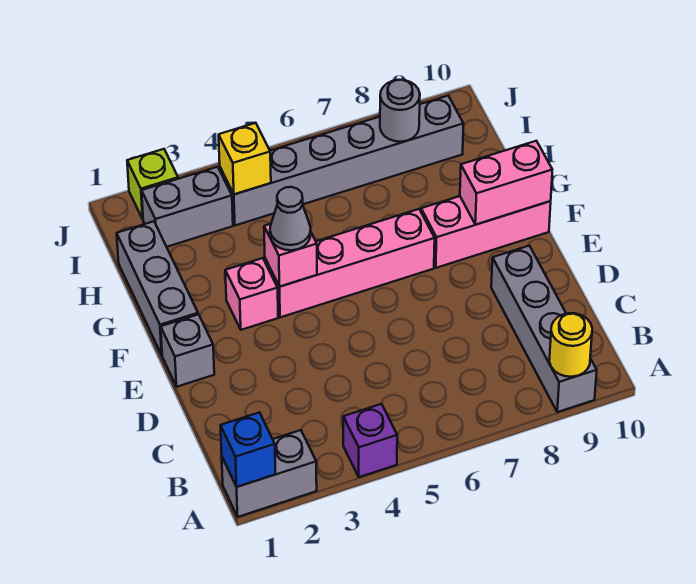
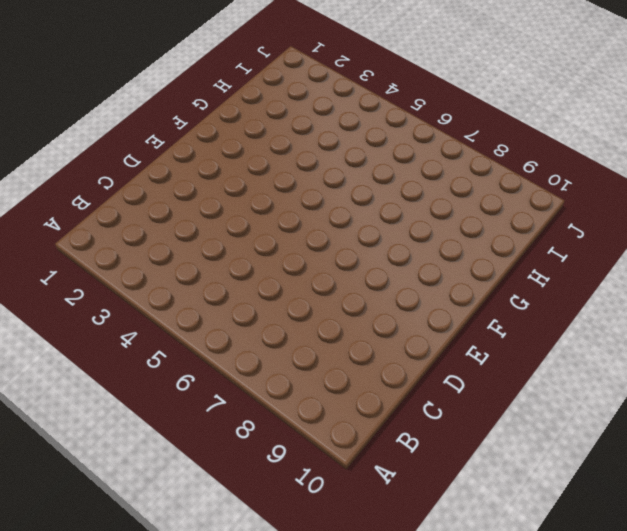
none -> grey 1x2 brick [222,430,317,517]
none -> purple 1x1 brick [343,404,397,477]
none -> grey 1x4 brick [491,246,597,412]

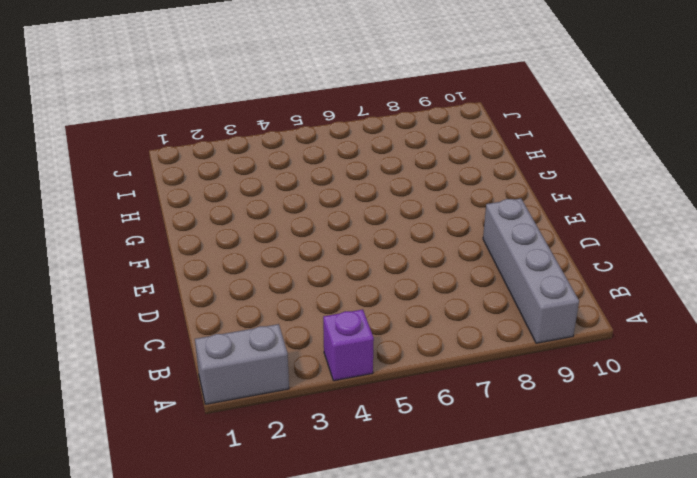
none -> grey 1x1 brick [161,314,214,387]
none -> grey 1x3 brick [117,221,198,355]
none -> pink 1x1 brick [225,258,278,330]

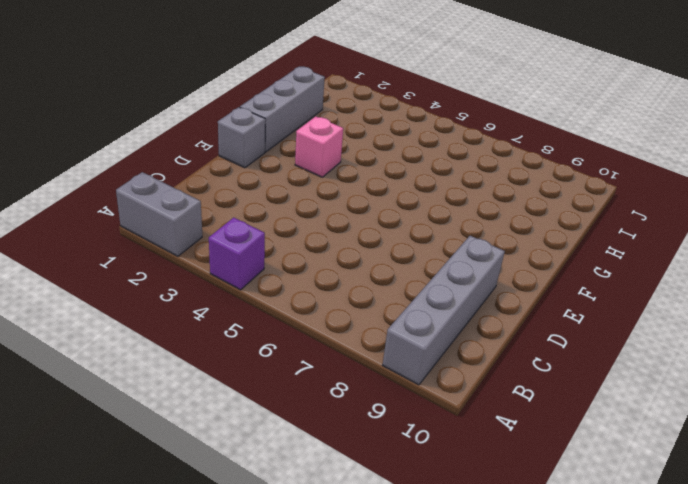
none -> pink 1x4 brick [265,209,435,317]
none -> pink 1x3 brick [421,196,551,268]
none -> grey 1x2 brick [142,167,233,247]

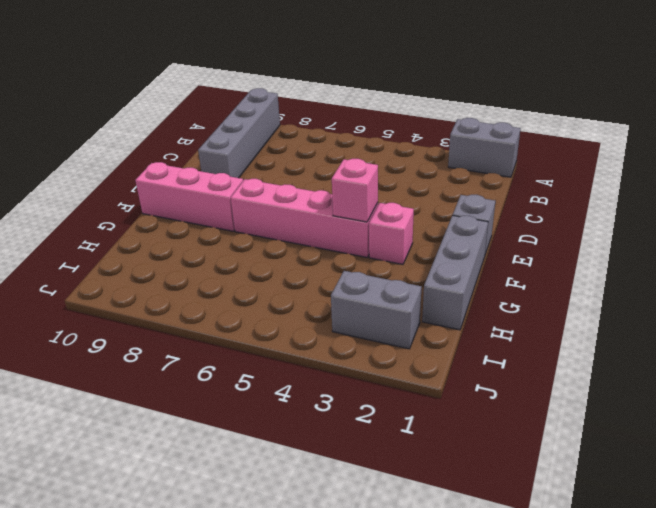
none -> purple 1x1 brick [343,404,397,477]
none -> grey 1x6 brick [220,96,463,225]
none -> lime 1x1 brick [127,149,178,219]

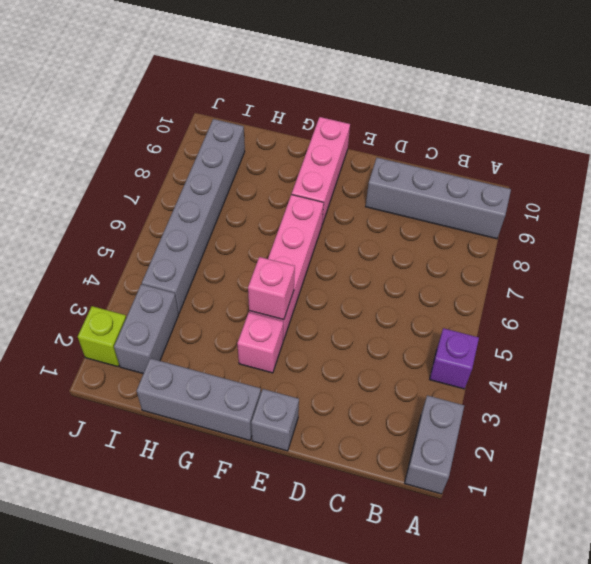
none -> blue 1x1 brick [221,412,275,487]
none -> yellow 1x1 round brick [549,313,592,377]
none -> pink 1x2 brick [460,141,552,225]

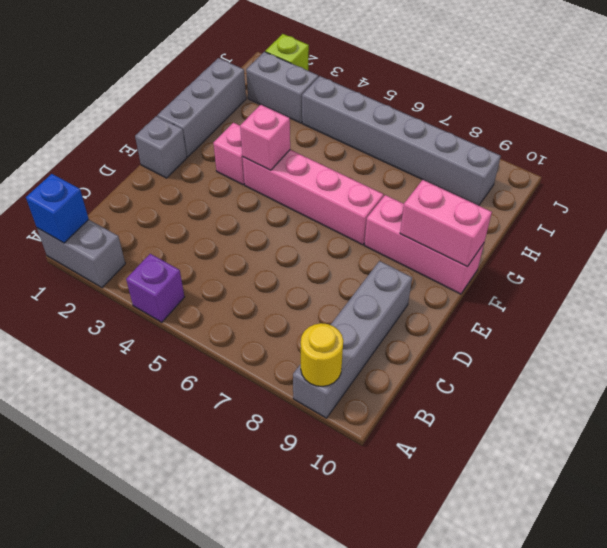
none -> yellow 1x1 brick [219,123,271,194]
none -> grey 1x1 round brick [380,80,420,142]
none -> grey 1x1 cone [270,187,311,250]

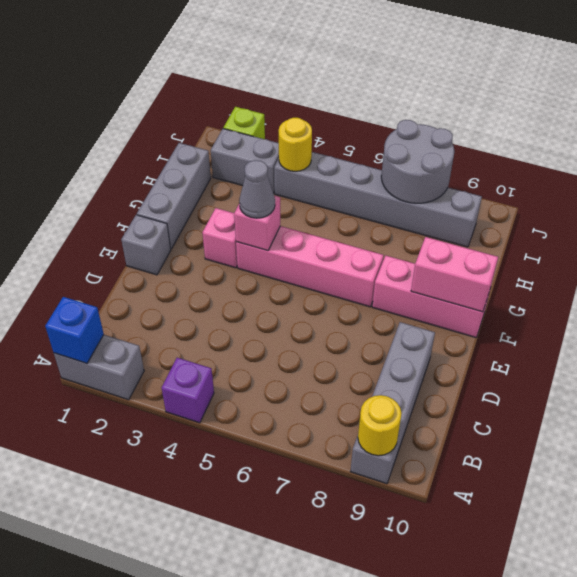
yellow 1x1 round brick [279,118,312,171] -> yellow 1x1 brick [219,123,271,194]
grey 2x2 round brick [381,120,454,203] -> grey 1x1 round brick [380,80,420,142]

